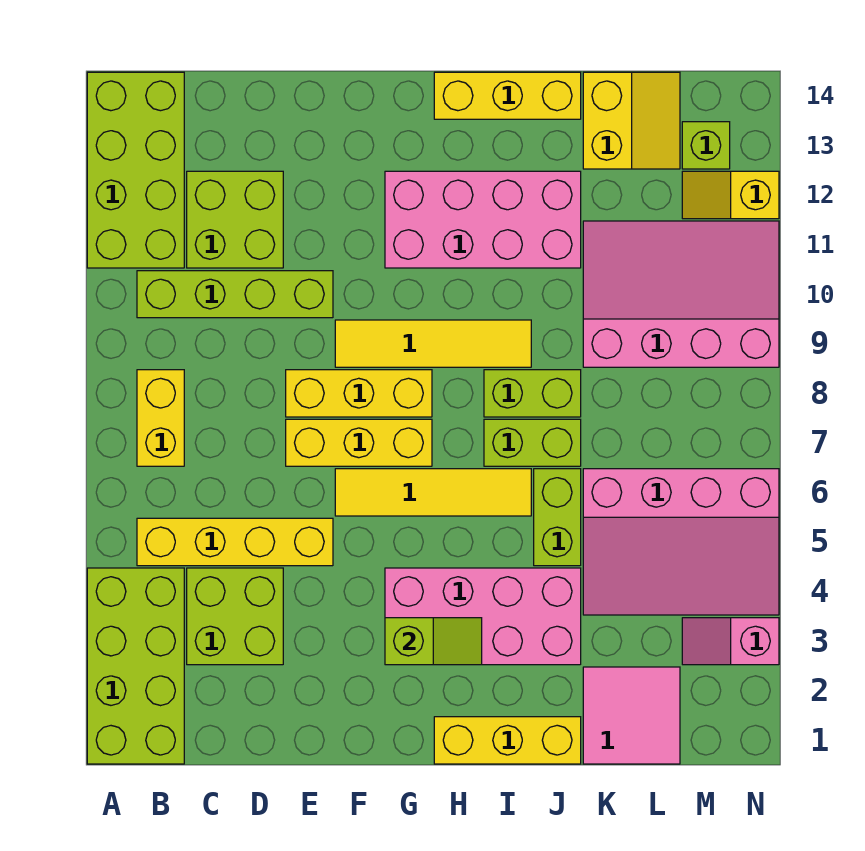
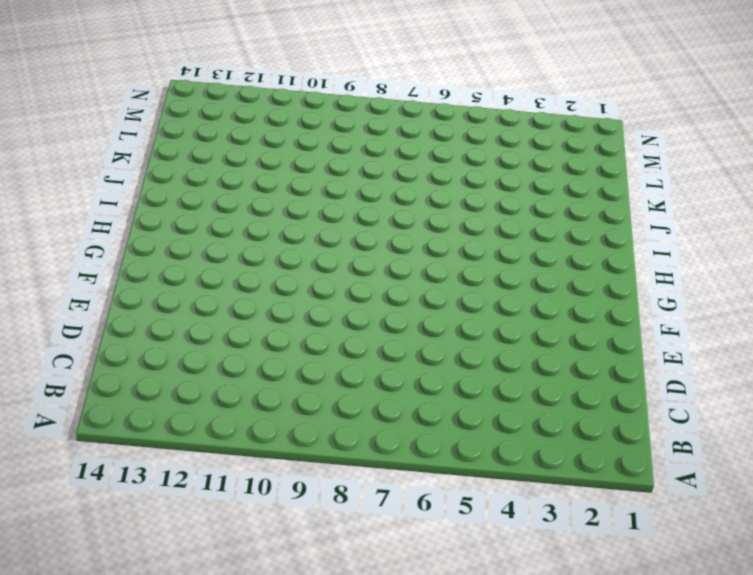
none -> lime 2x4 brick [87,568,184,764]
none -> lime 2x4 brick [87,72,184,268]
none -> yellow 1x4 brick [137,518,333,566]

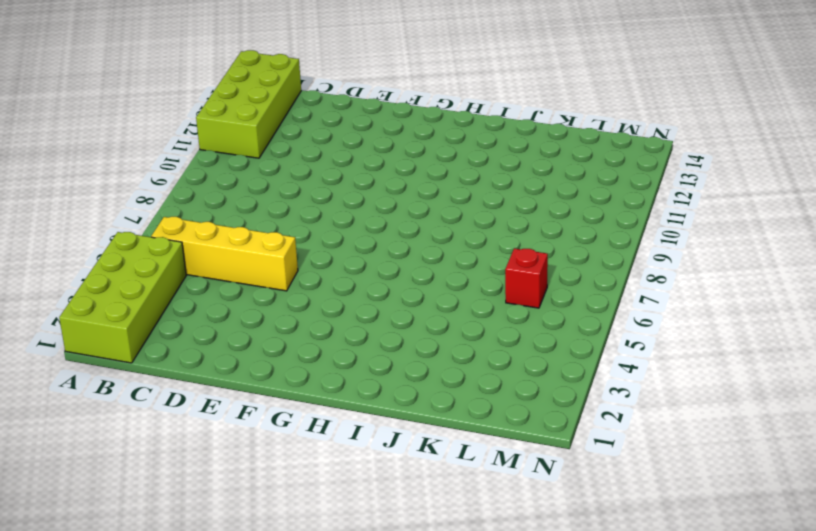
red 1x1 brick [505,248,548,308] -> pink 3x4 slope [583,469,779,615]
none -> yellow 1x2 brick [137,370,184,466]
none -> lime 1x4 brick [137,271,333,318]
none -> lime 2x2 brick [187,568,283,665]

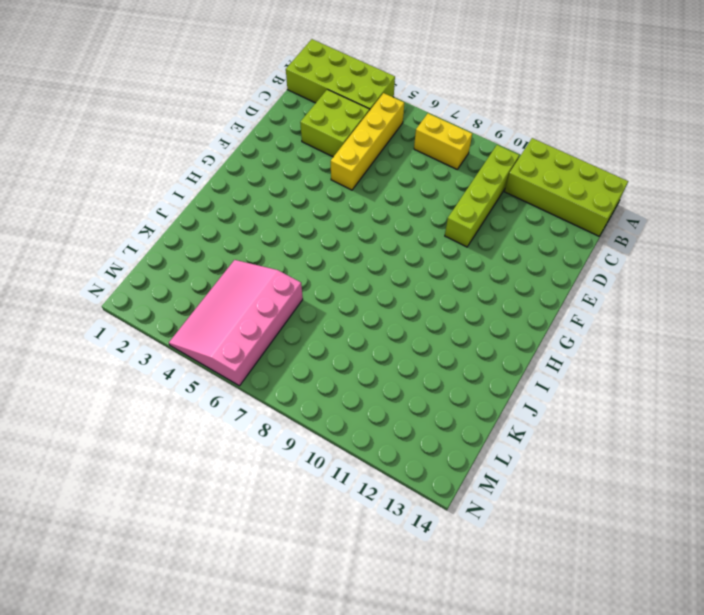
none -> lime 2x2 brick [187,171,283,268]
none -> yellow 1x3 brick [286,419,432,466]
none -> yellow 1x3 brick [286,370,432,417]

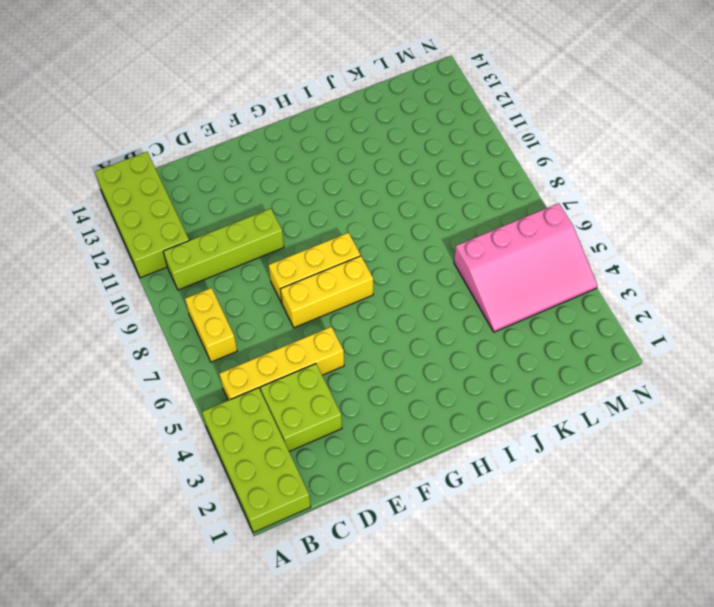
none -> lime 2x2 brick [187,171,283,268]
none -> yellow 1x4 tile [335,469,531,516]
none -> yellow 1x4 tile [335,320,531,367]

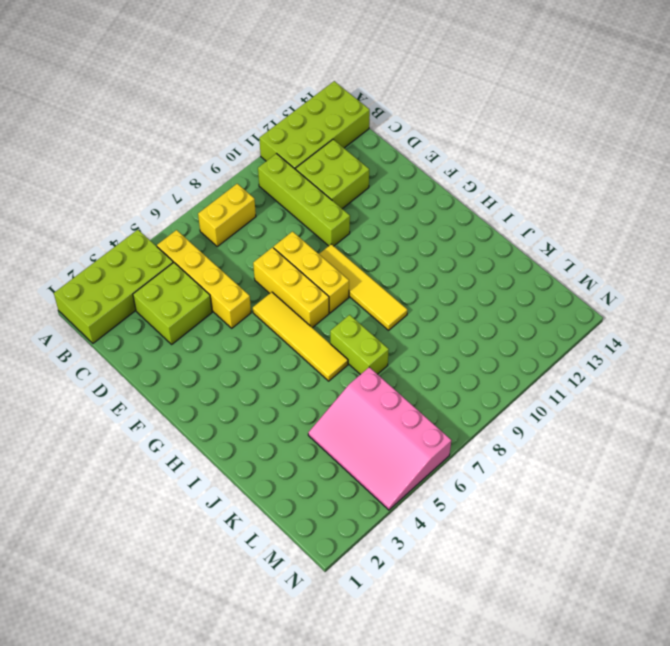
none -> pink 2x4 brick [385,568,581,665]
none -> pink 2x4 brick [385,171,581,268]
none -> yellow 1x3 brick [434,717,581,764]

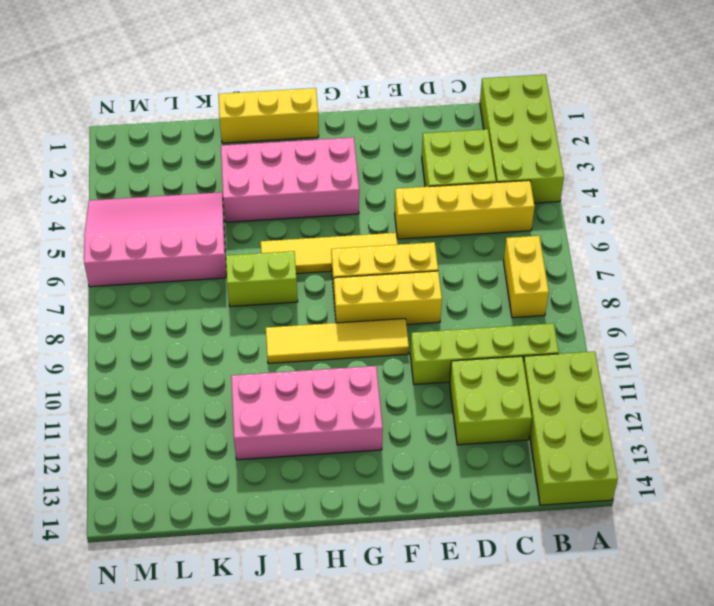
none -> yellow 1x3 brick [434,72,581,119]
none -> lime 1x2 brick [484,370,581,417]
none -> lime 1x2 brick [534,469,581,566]

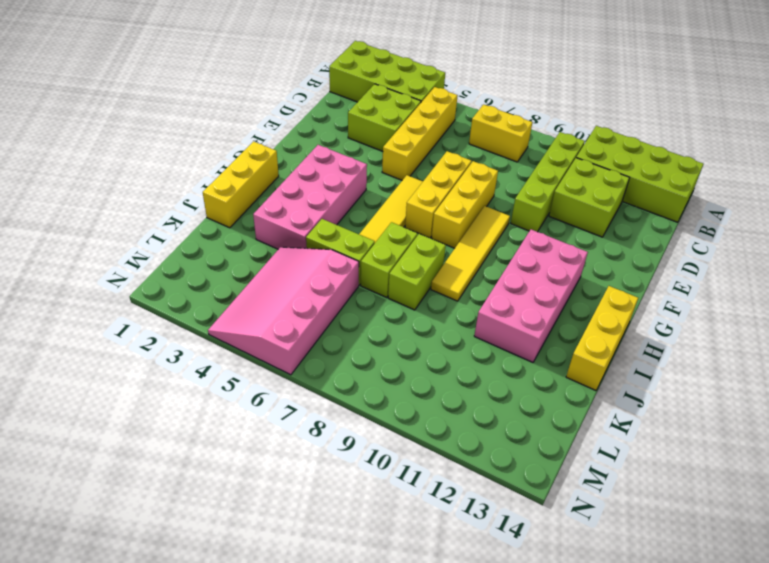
none -> pink 2x2 tile [583,667,680,764]
none -> pink 3x4 slope [583,221,779,367]
none -> yellow 2x2 slope [583,72,680,169]

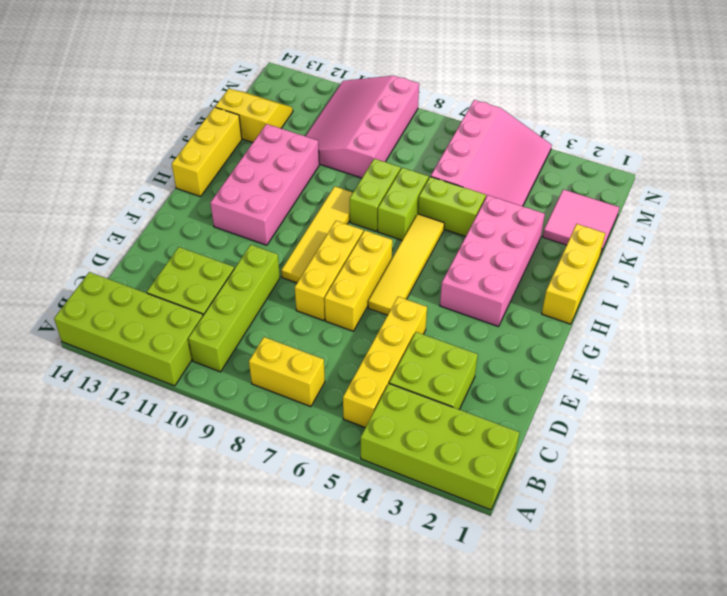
none -> pink 1x2 slope [682,618,779,665]
none -> yellow 1x2 slope [682,171,779,219]
none -> lime 1x1 brick [682,122,730,169]

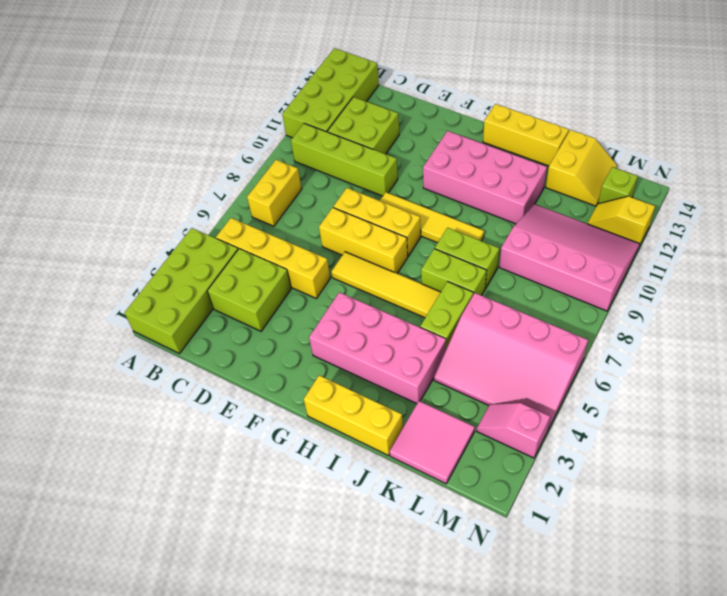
none -> lime 1x2 slope [385,618,482,665]

